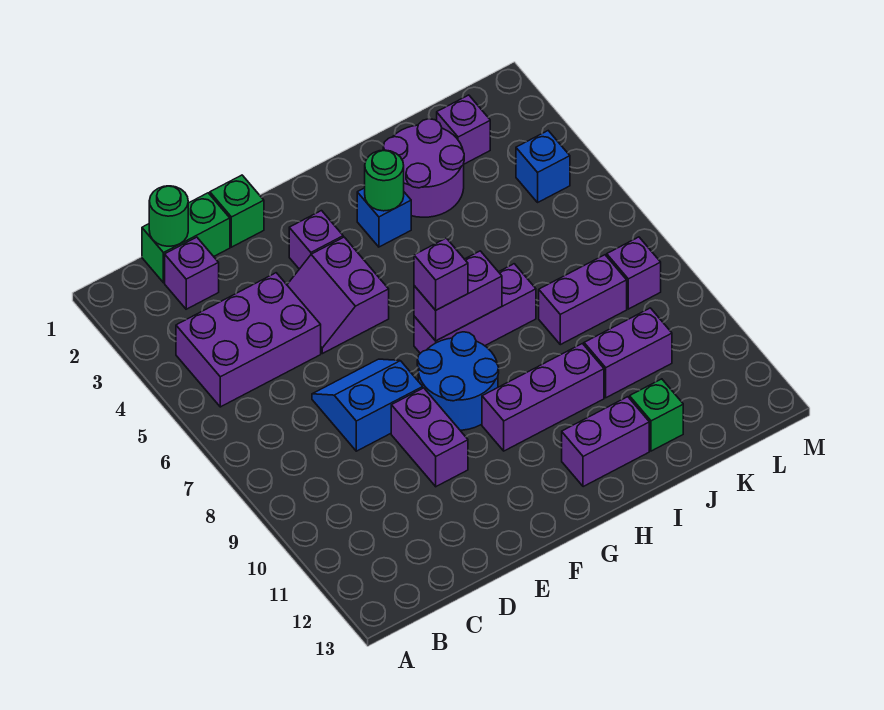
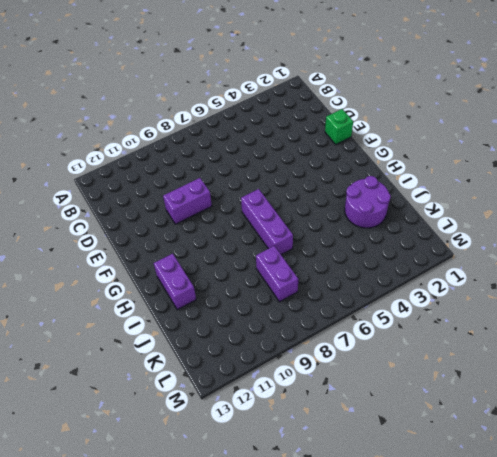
none -> purple 2x3 brick [176,273,321,407]
none -> green 1x2 brick [142,193,230,283]
none -> purple 1x1 brick [165,237,219,309]

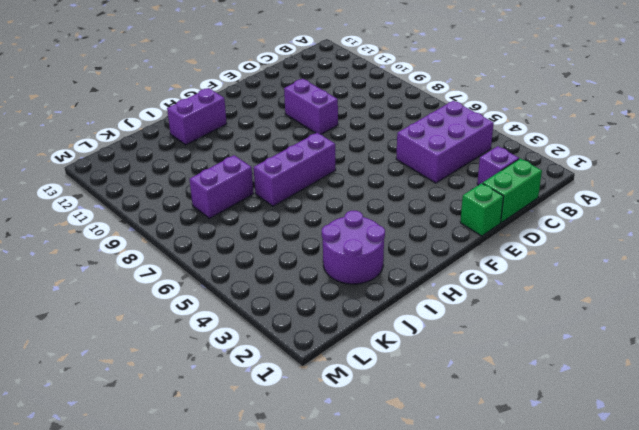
none -> blue 2x2 slope [312,359,423,451]
none -> purple 2x2 slope [287,237,389,354]
none -> purple 1x1 brick [289,211,343,269]

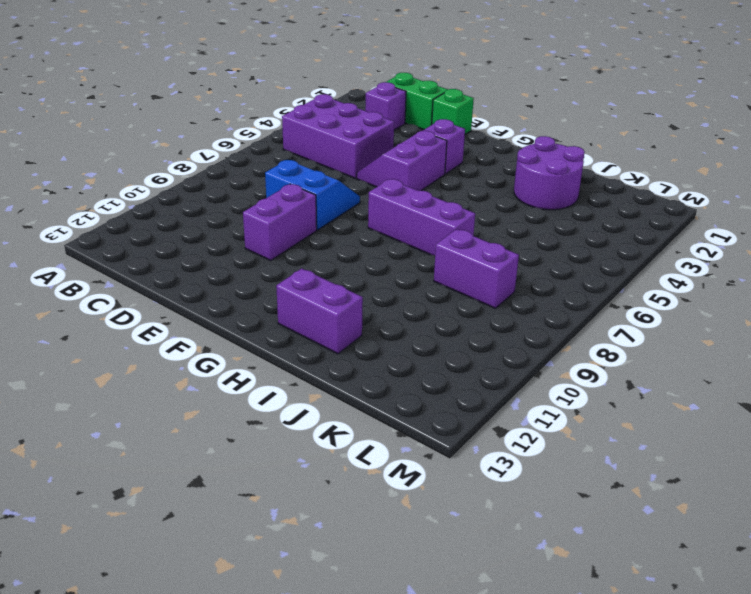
none -> blue 2x2 round brick [417,332,499,430]
none -> purple 1x3 brick [482,344,604,451]
none -> blue 1x1 brick [357,188,411,247]

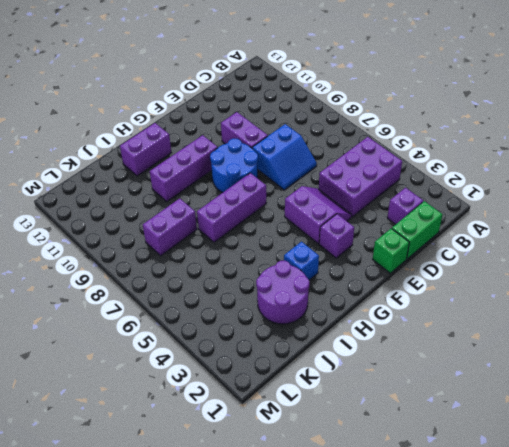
none -> purple 1x2 brick [584,308,672,398]
none -> green 1x1 brick [630,379,683,451]
none -> purple 1x1 brick [437,95,490,164]

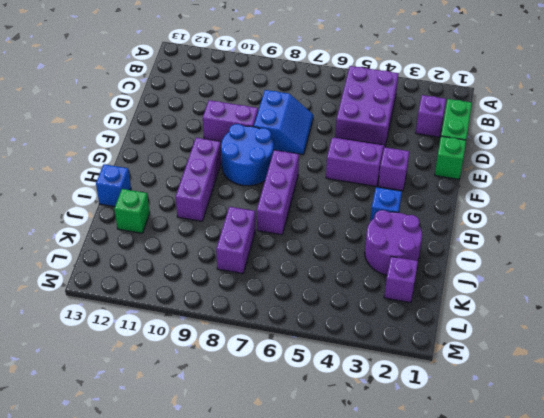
blue 1x1 brick [96,164,131,207] -> blue 1x1 brick moved to [516,131,570,202]
none -> purple 1x2 brick [562,397,649,487]
none -> purple 1x2 brick [584,308,672,398]
none -> purple 1x1 brick [607,237,661,309]

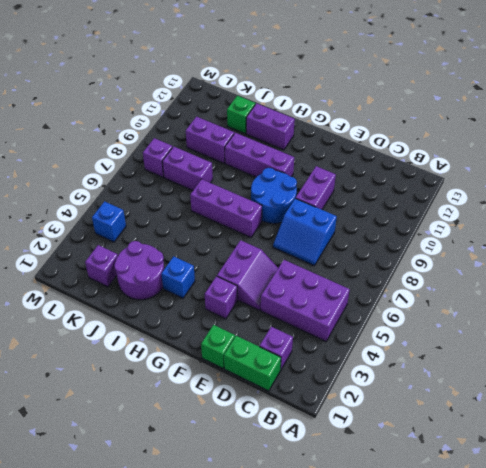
none -> green 1x1 round brick [149,186,188,246]
none -> purple 1x2 brick [414,251,502,341]
none -> green 1x1 round brick [365,150,404,211]

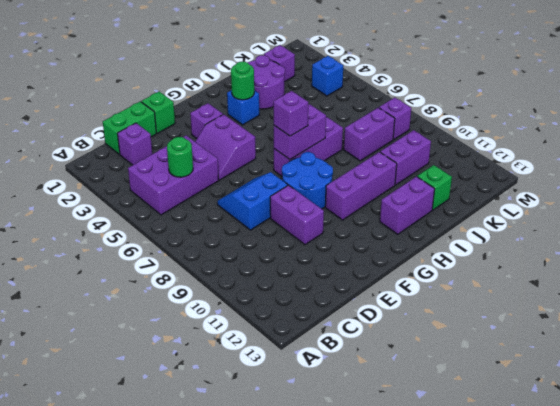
green 1x1 round brick [167,137,193,177] -> green 1x1 round brick moved to [149,186,188,246]

